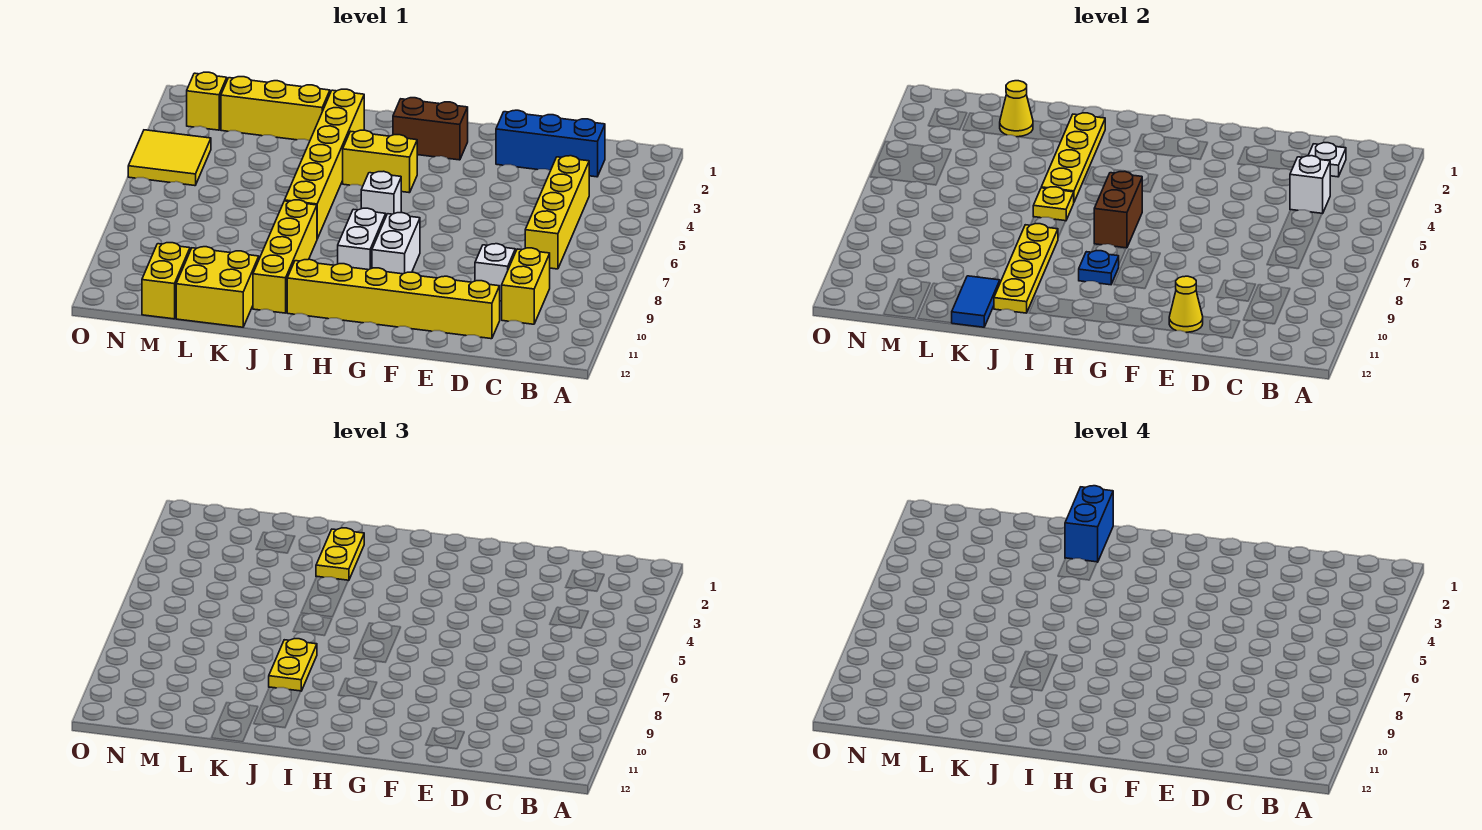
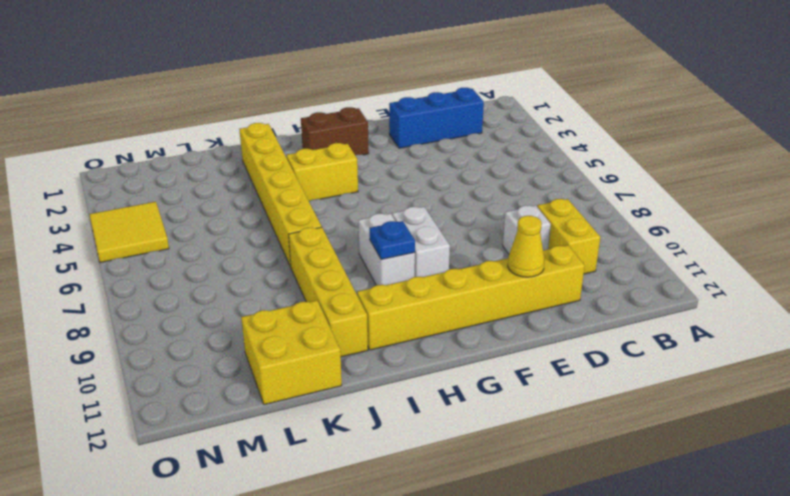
none -> yellow 1x4 brick [525,156,589,269]
none -> white 1x1 brick [361,171,401,216]
none -> yellow 1x3 brick [221,77,330,141]
none -> yellow 1x2 brick [142,243,190,319]

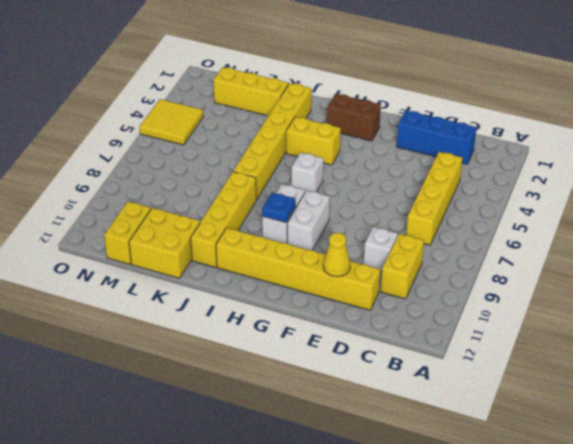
none -> yellow 1x1 brick [187,72,227,130]
none -> white 1x1 plate [1308,143,1346,177]
none -> white 1x1 brick [1290,156,1330,214]
none -> brown 1x2 brick [1094,171,1142,248]

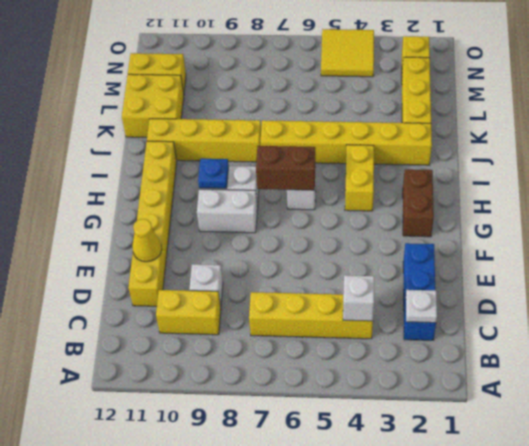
none -> yellow 1x4 plate [1041,113,1105,202]
none -> yellow 1x1 plate [1033,187,1074,221]
none -> yellow 1x4 plate [994,224,1058,313]
none -> blue 1x2 tile [952,276,1000,327]

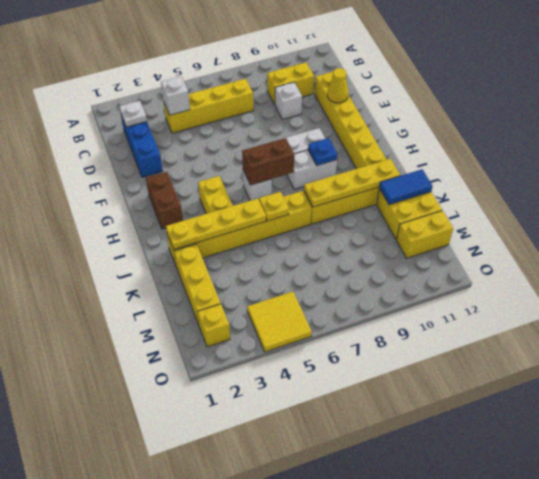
none -> yellow 1x1 cone [1000,81,1033,137]
none -> yellow 1x2 plate [316,528,364,581]
none -> yellow 1x2 plate [269,639,317,691]
none -> blue 1x2 brick [1065,486,1113,562]

